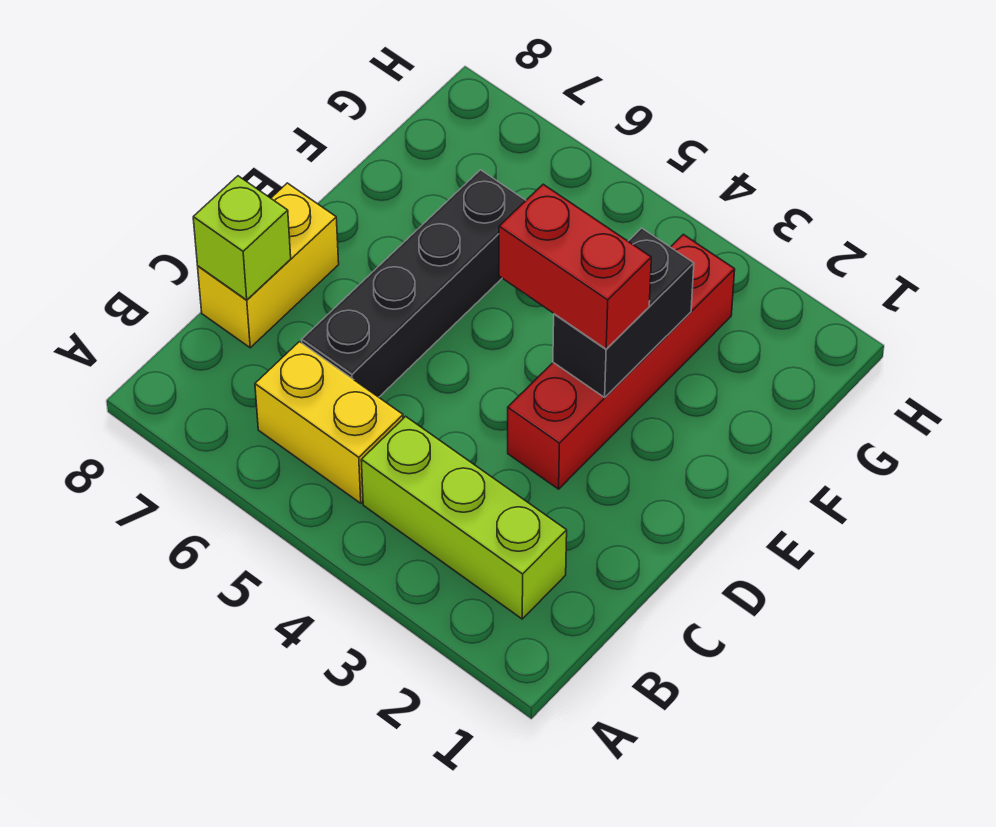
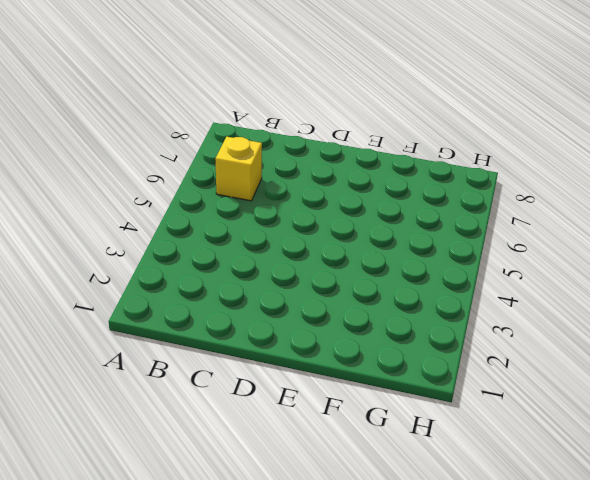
yellow 1x1 brick [215,136,262,201] -> yellow 1x2 brick [255,342,403,503]
none -> lime 1x3 brick [361,416,567,619]
none -> black 1x4 brick [302,170,526,397]

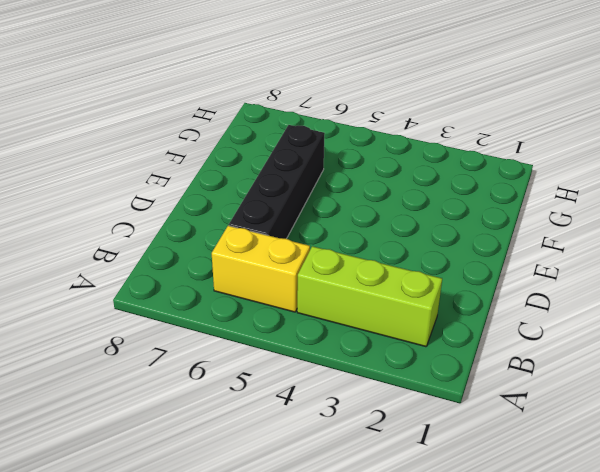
none -> yellow 1x2 brick [198,183,339,348]
none -> red 1x4 brick [508,234,735,489]

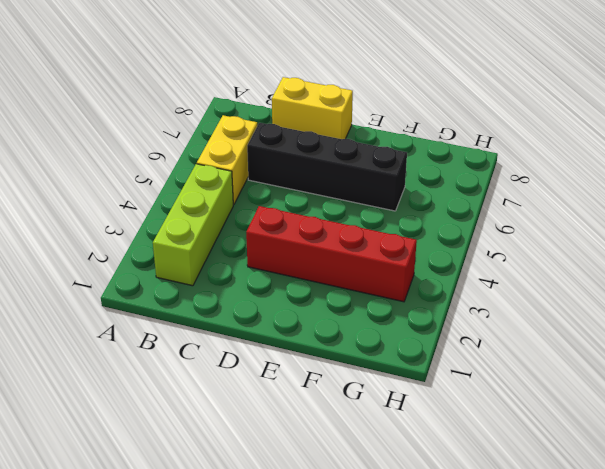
none -> lime 1x1 brick [193,176,291,300]
none -> black 1x2 brick [553,228,694,397]

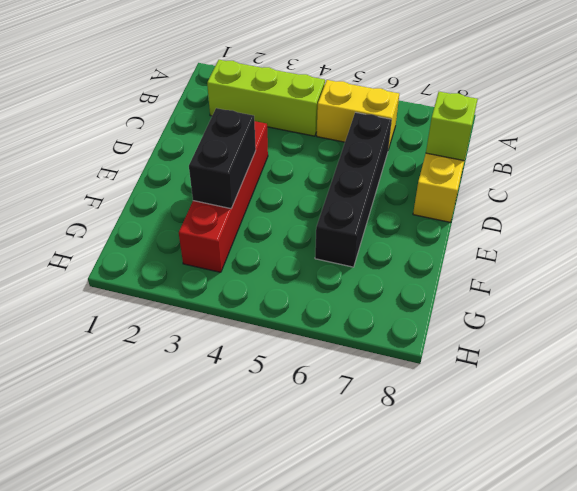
none -> red 1x2 brick [499,184,651,349]

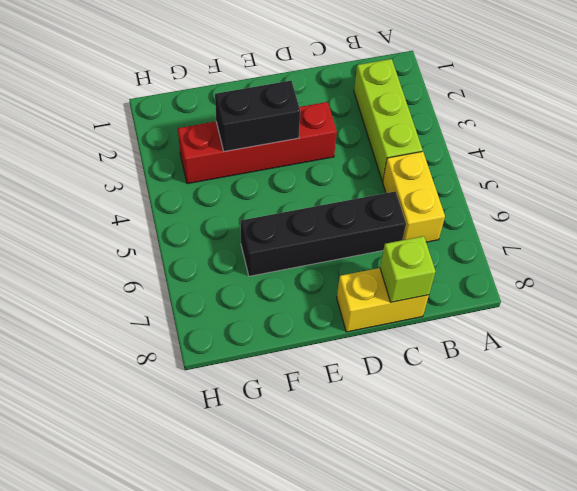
none -> red 1x2 brick [499,184,651,349]

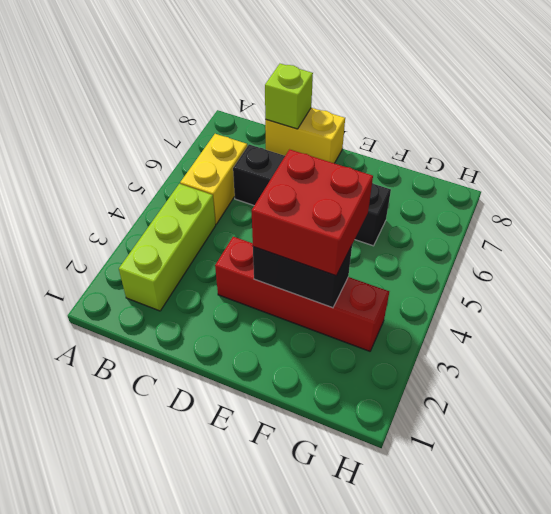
red 2x2 brick [252,149,373,275] -> red 1x2 brick [499,184,651,349]

